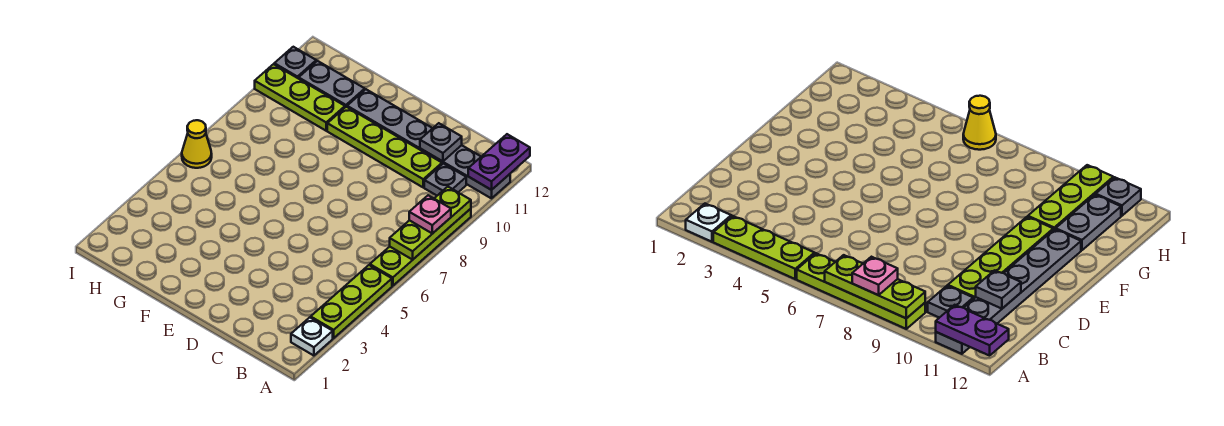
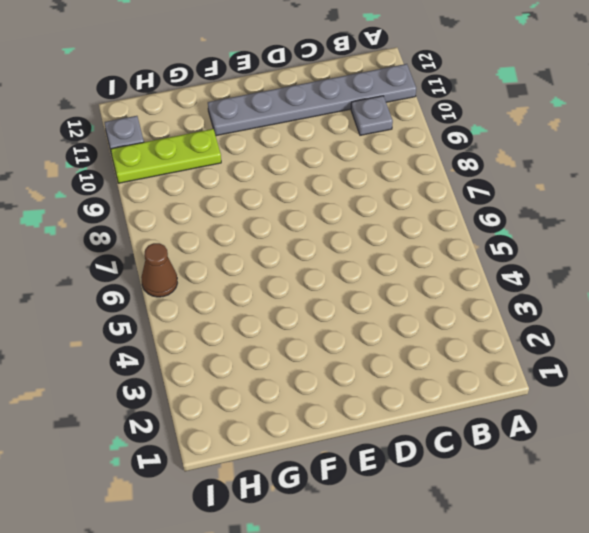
brown 1x1 cone [141,243,177,297] -> yellow 1x1 cone [182,120,212,168]
none -> white 1x1 plate [291,317,333,356]
none -> lime 1x3 plate [311,265,392,338]
none -> lime 1x4 plate [370,209,471,286]

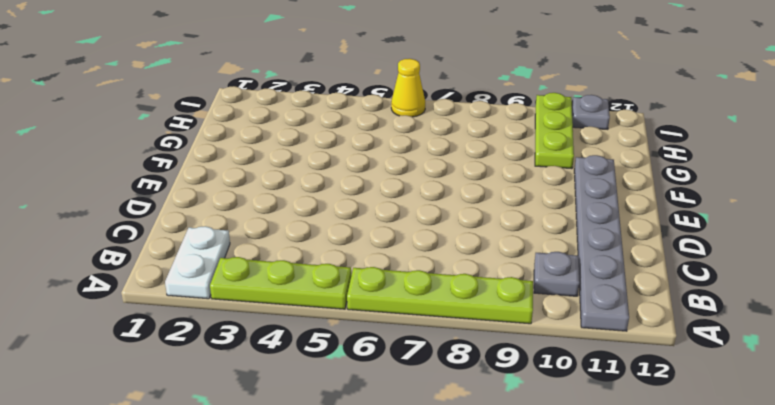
white 1x2 plate [165,226,230,299] -> white 1x1 plate [291,317,333,356]
none -> lime 1x4 plate [327,107,442,187]
none -> grey 1x2 plate [299,61,365,107]
none -> lime 1x3 plate [390,187,471,260]

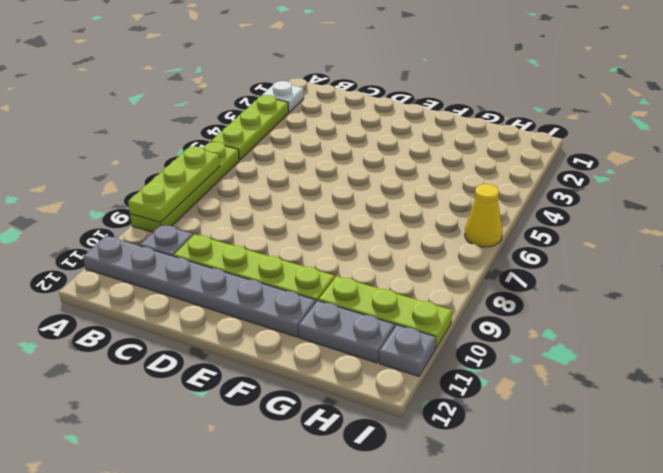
none -> purple 1x2 plate [468,134,530,190]
none -> grey 1x1 plate [420,123,462,161]
none -> pink 1x1 plate [409,195,451,234]

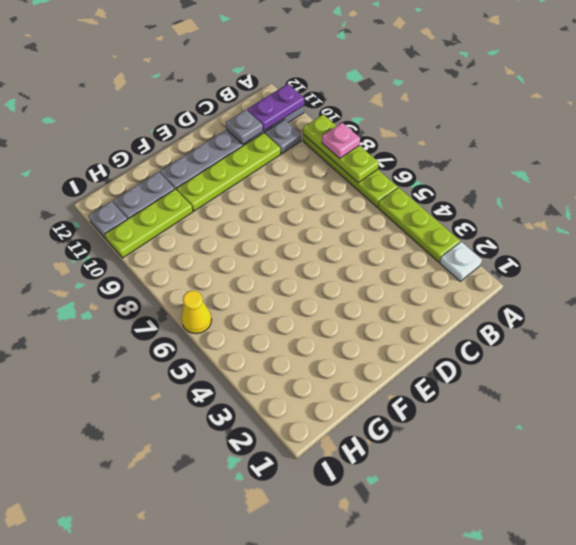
purple 1x2 plate [247,84,304,131] -> purple 1x2 plate turned to [468,134,530,190]

